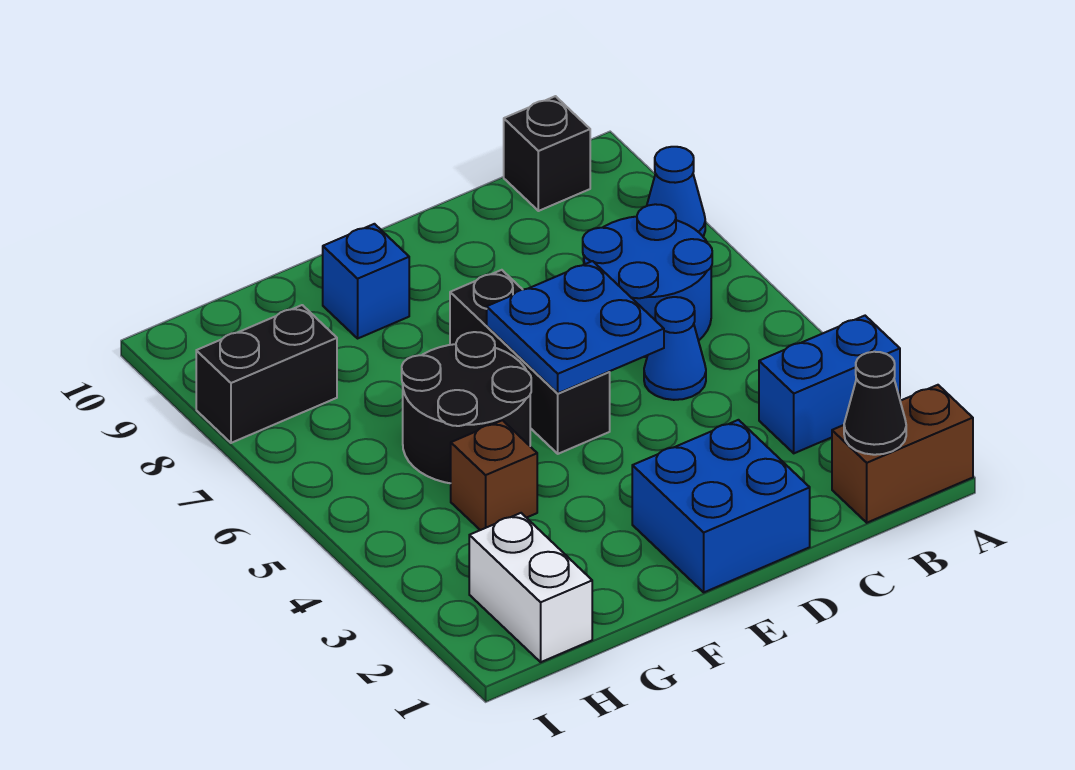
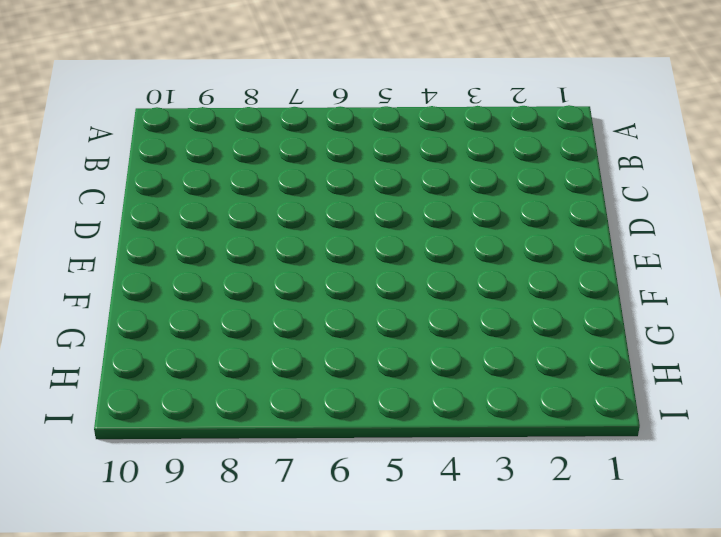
none -> brown 1x2 brick [832,385,973,523]
none -> blue 1x2 brick [759,316,900,453]
none -> blue 1x1 cone [647,147,705,237]

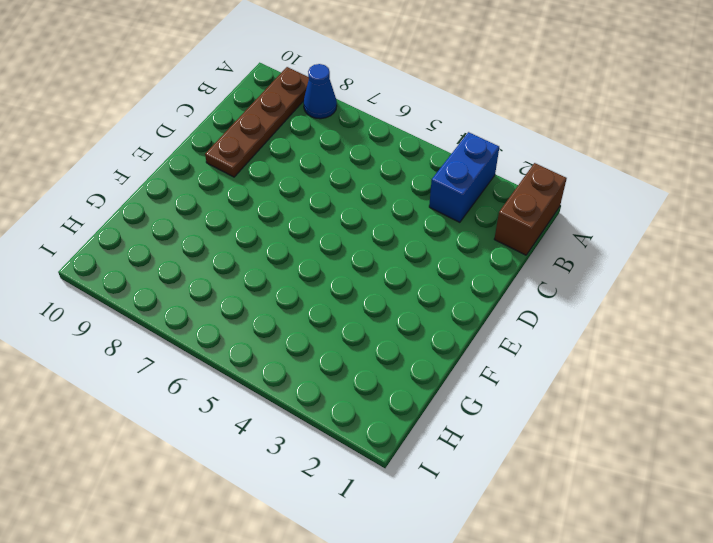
brown 1x4 plate [205,67,309,177] -> none
none -> blue 2x2 round brick [583,204,712,357]
none -> black 1x1 brick [504,96,590,211]
none -> blue 1x1 cone [644,297,706,400]

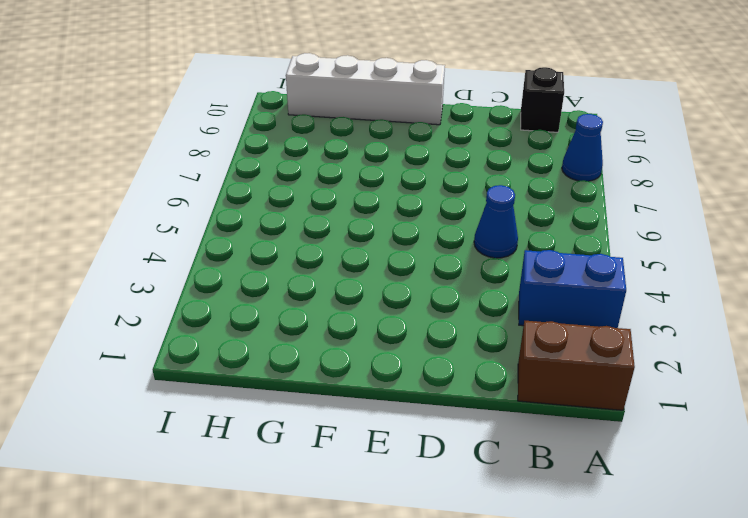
white 1x4 brick [286,53,445,125] -> none
none -> blue 2x2 round brick [583,204,712,357]
none -> blue 2x2 brick [632,420,810,592]
none -> black 1x3 brick [450,270,610,454]

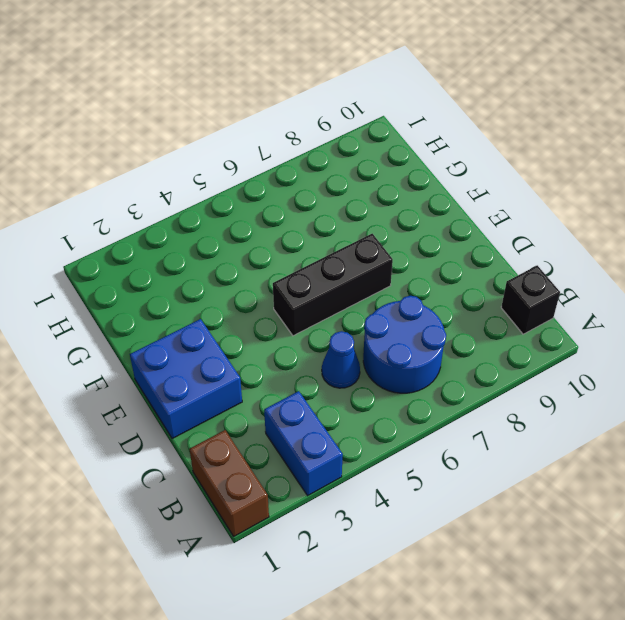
none -> blue 1x1 cone [647,147,705,237]
none -> black 2x2 round brick [402,332,531,483]
none -> blue 1x1 brick [323,224,409,338]

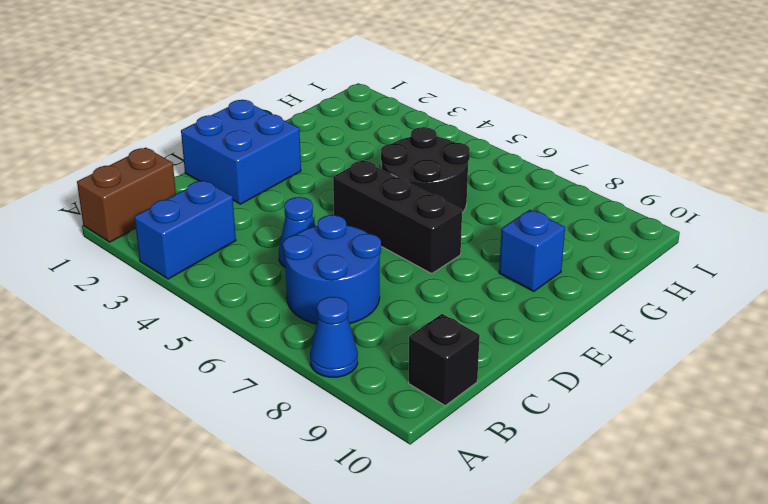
none -> brown 1x1 brick [451,420,537,530]
none -> white 1x2 brick [469,513,592,662]
none -> black 1x2 brick [196,305,337,443]

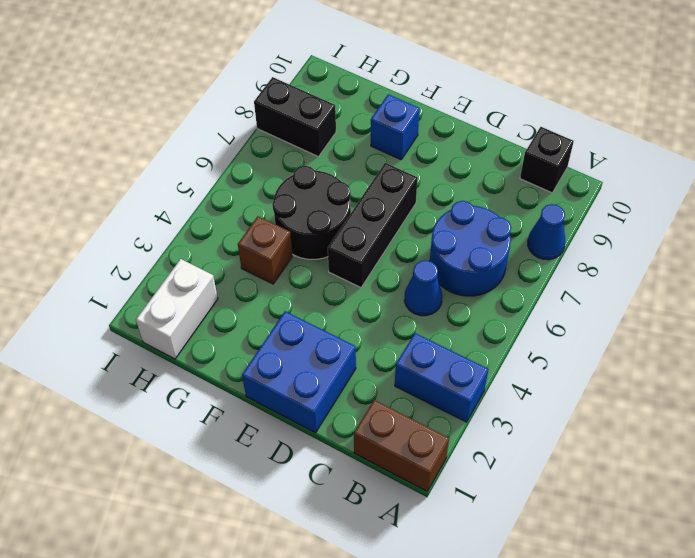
none -> black 1x1 cone [844,352,906,455]
none -> blue 2x2 plate [487,261,664,393]

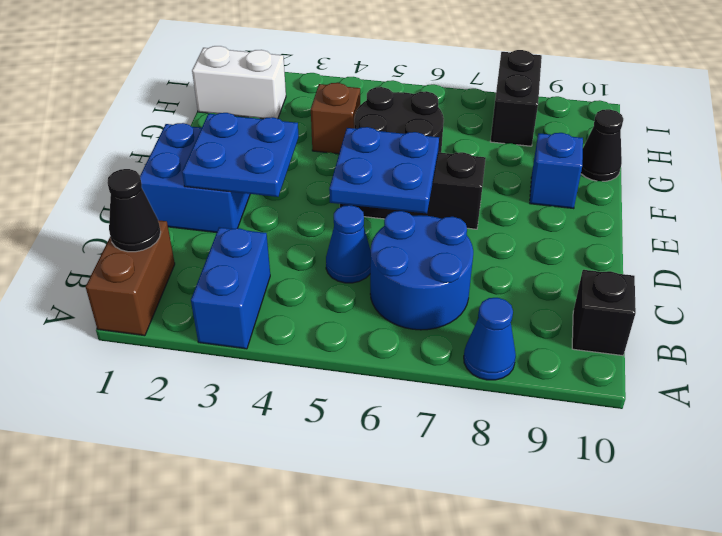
blue 2x2 plate [182,113,299,197] -> none
black 1x1 cone [581,109,623,181] -> none

